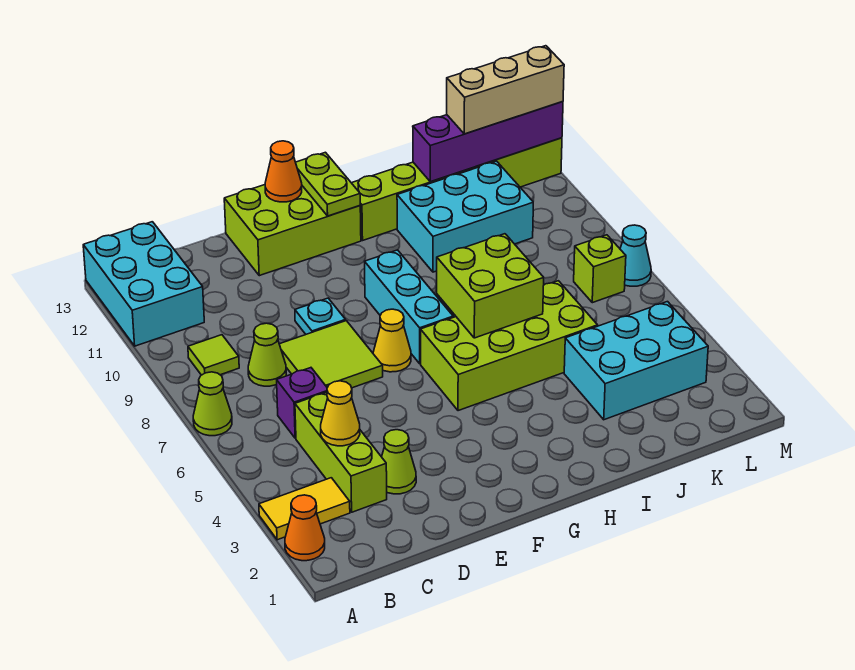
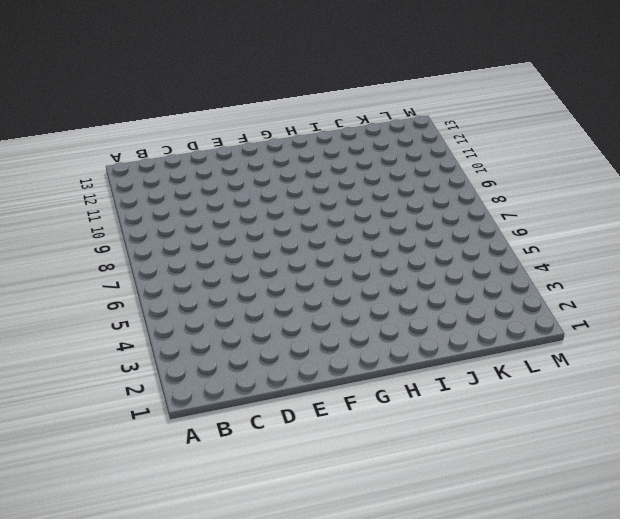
none -> orange 1x1 cone [285,495,325,561]
none -> yellow 1x2 tile [259,478,350,540]
none -> lime 1x1 cone [193,372,232,436]

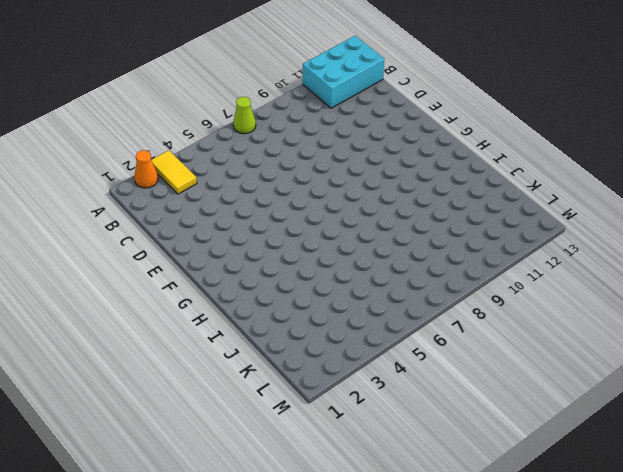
none -> lime 1x1 tile [188,335,239,375]
none -> lime 1x3 brick [295,392,387,512]
none -> purple 1x1 brick [277,368,327,438]

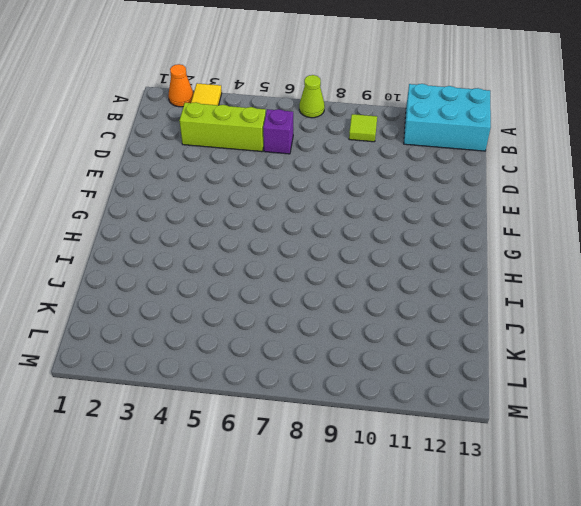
none -> lime 1x1 cone [248,323,286,386]
none -> lime 1x1 cone [382,430,416,494]
none -> lime 2x2 tile [279,321,383,388]

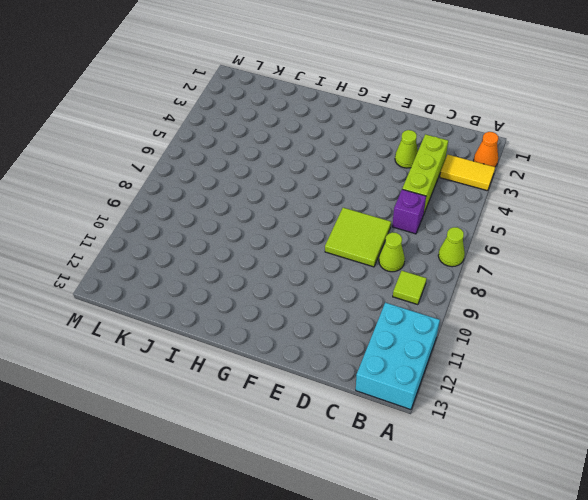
none -> cyan 1x1 plate [295,298,346,334]
none -> lime 2x3 brick [224,185,361,276]
none -> yellow 1x1 cone [373,309,411,372]

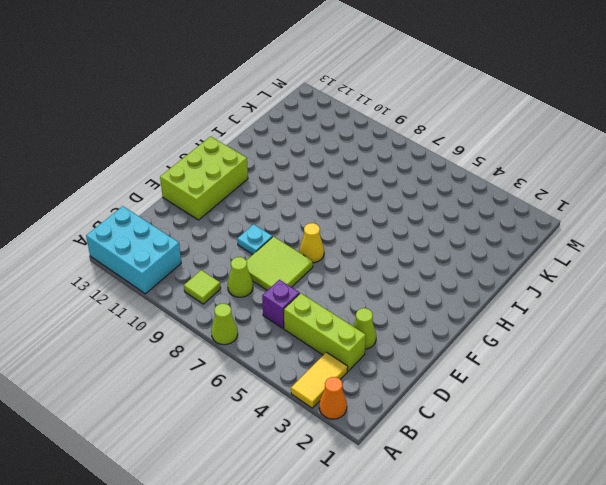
none -> lime 2x4 brick [421,281,598,411]
none -> cyan 1x3 brick [365,250,453,364]
none -> lime 1x6 brick [352,138,562,240]

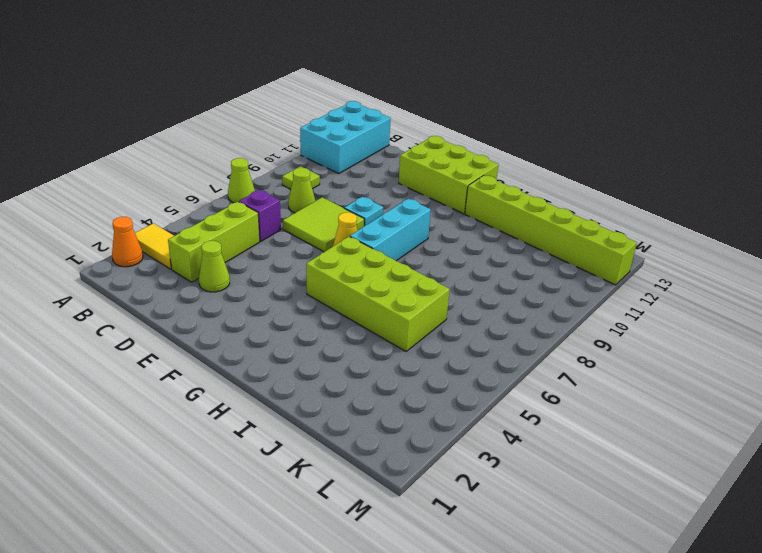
none -> cyan 2x3 brick [397,161,533,272]
none -> cyan 2x3 brick [564,302,708,420]
none -> lime 1x1 brick [574,235,626,303]

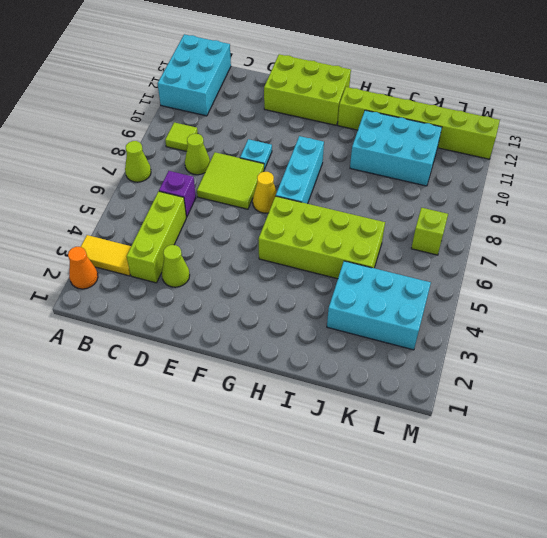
none -> cyan 1x1 cone [620,225,651,286]
none -> yellow 1x1 cone [321,381,360,446]
none -> orange 1x1 cone [265,141,302,202]

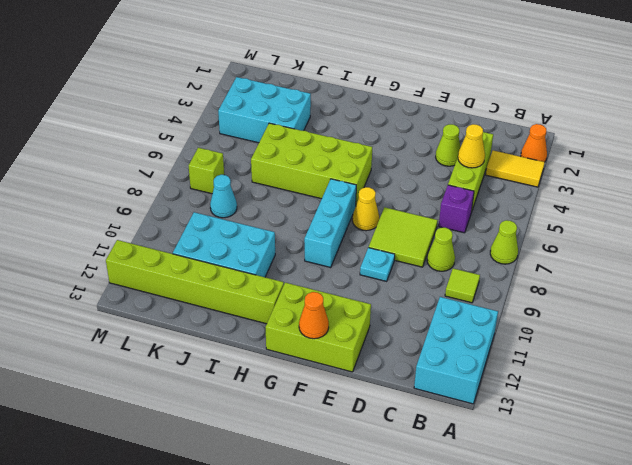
cyan 1x1 cone [210,175,237,218] -> cyan 1x1 cone moved to [620,225,651,286]
none -> lime 1x2 plate [296,152,360,216]
none -> lime 2x2 brick [437,234,544,338]
none -> purple 1x4 brick [413,102,563,182]

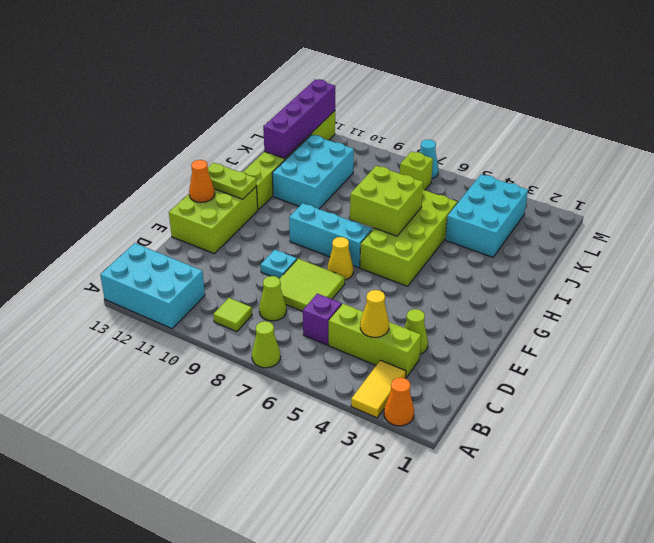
none -> tan 1x3 brick [447,46,564,134]

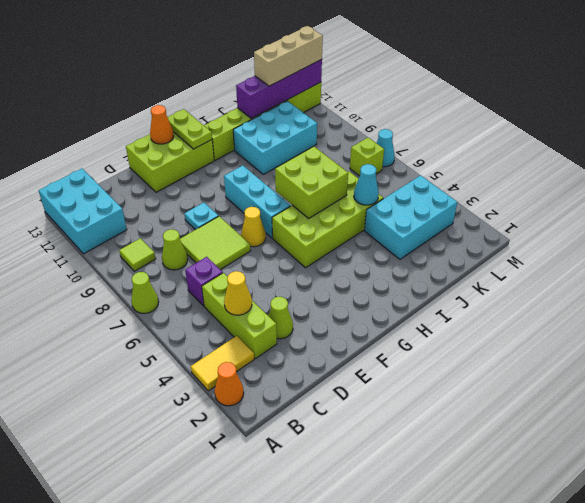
cyan 1x1 cone [354,164,379,205] -> none

